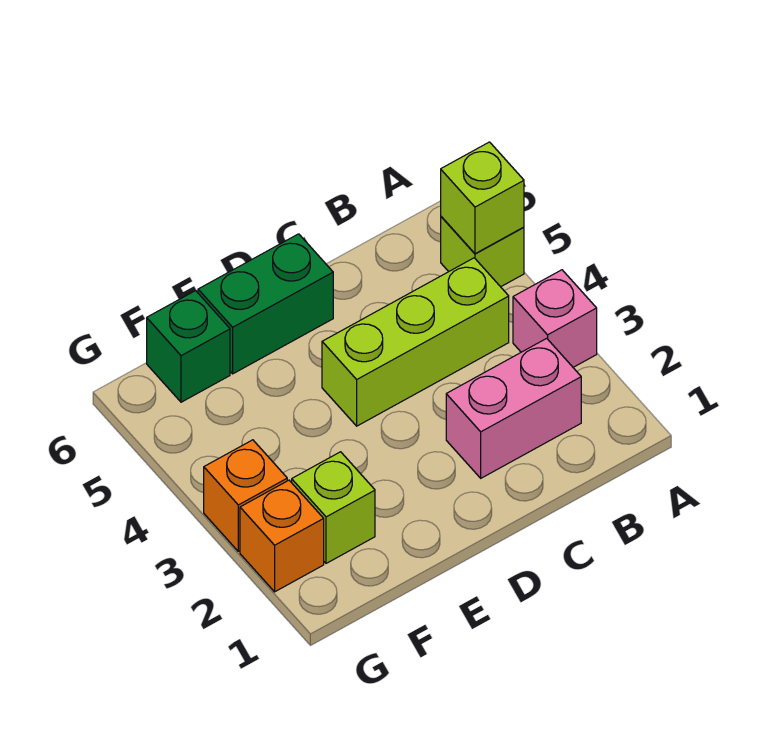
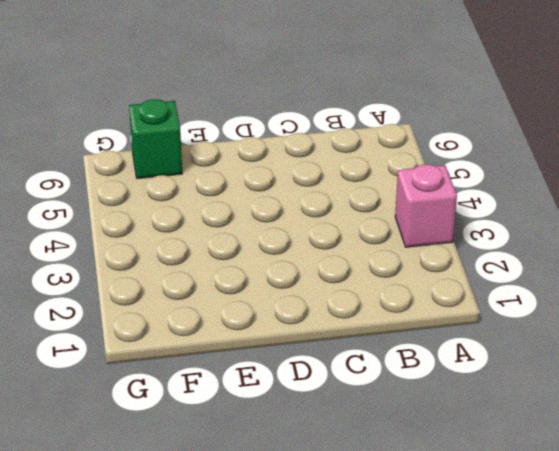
none -> lime 1x1 brick [441,217,524,287]
none -> pink 1x2 brick [446,338,581,478]

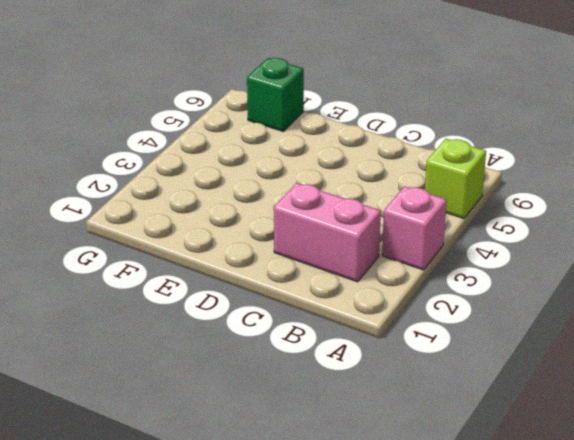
none -> lime 1x3 brick [322,258,509,426]
none -> green 1x2 brick [198,234,333,374]

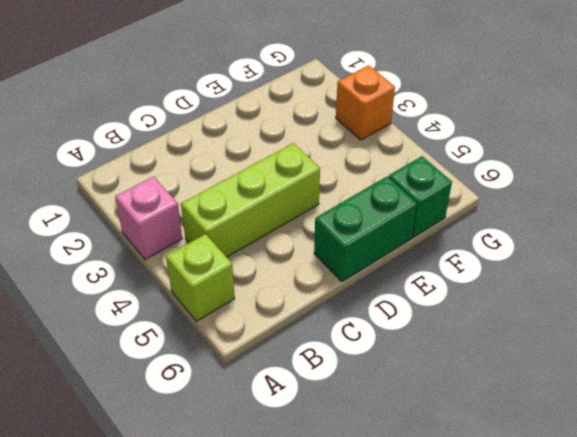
none -> pink 1x2 brick [446,338,581,478]
none -> lime 1x1 brick [292,452,375,563]

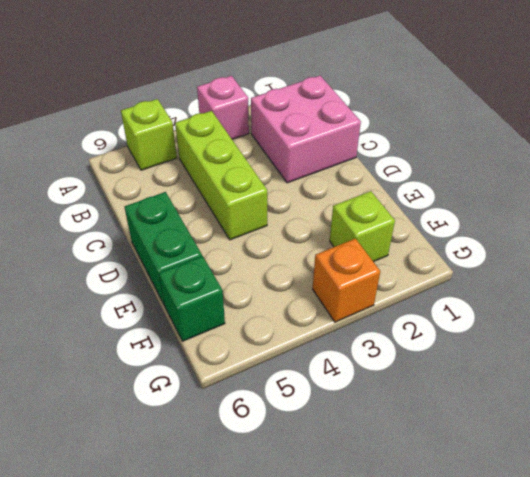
pink 2x2 brick [251,76,361,183] -> pink 1x2 brick [446,338,581,478]
none -> orange 1x1 brick [240,480,324,592]
none -> lime 1x1 brick [441,142,524,254]

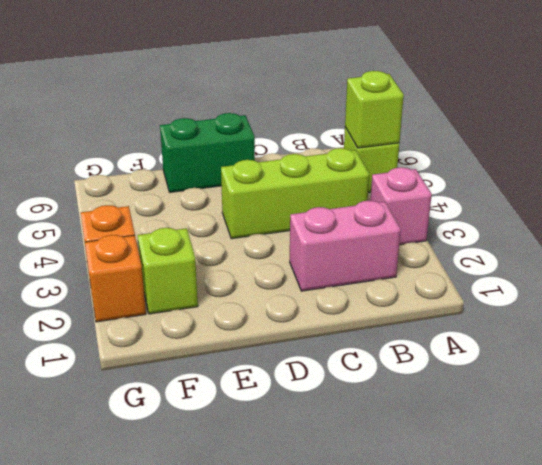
none -> green 1x1 brick [147,291,230,402]

